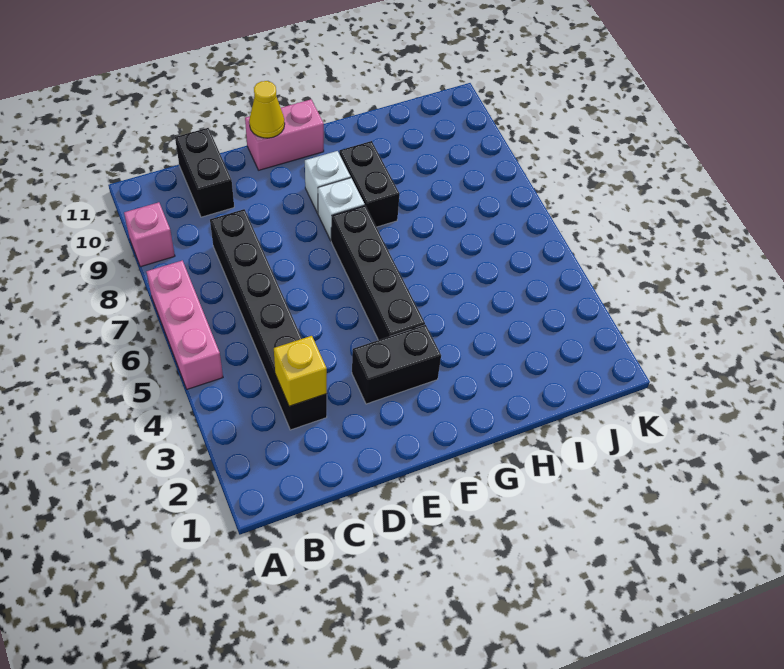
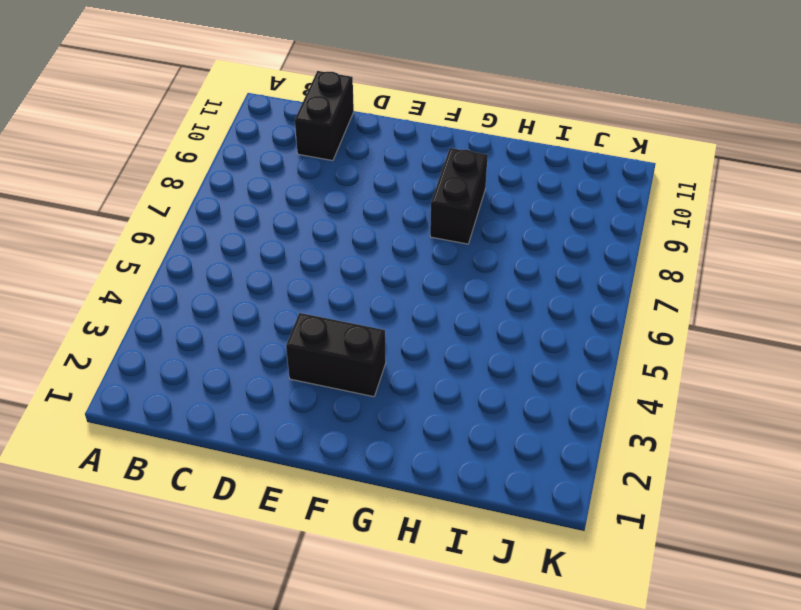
none -> pink 1x3 brick [146,260,223,389]
none -> pink 1x1 brick [124,202,175,267]
none -> black 1x6 brick [210,209,327,430]

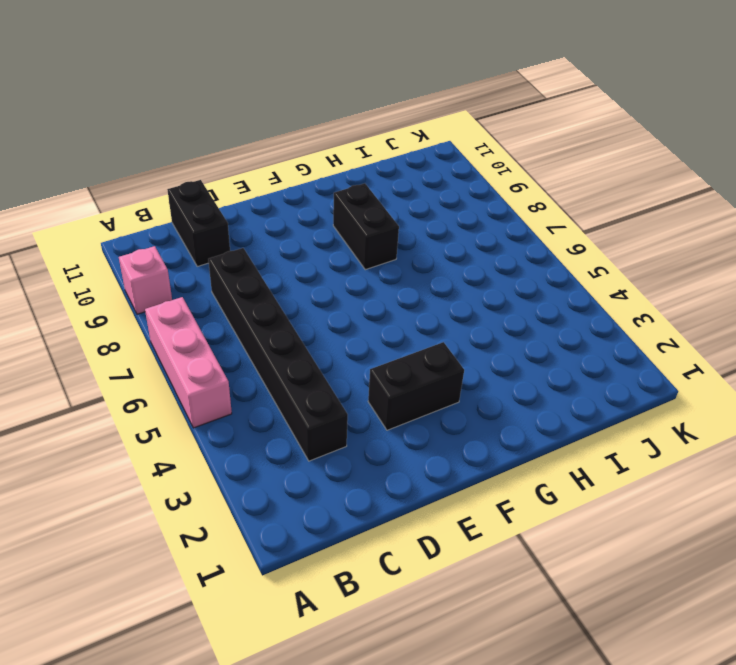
none -> pink 1x2 brick [245,99,324,170]
none -> black 1x4 brick [331,206,425,340]
none -> white 1x1 brick [318,178,365,240]

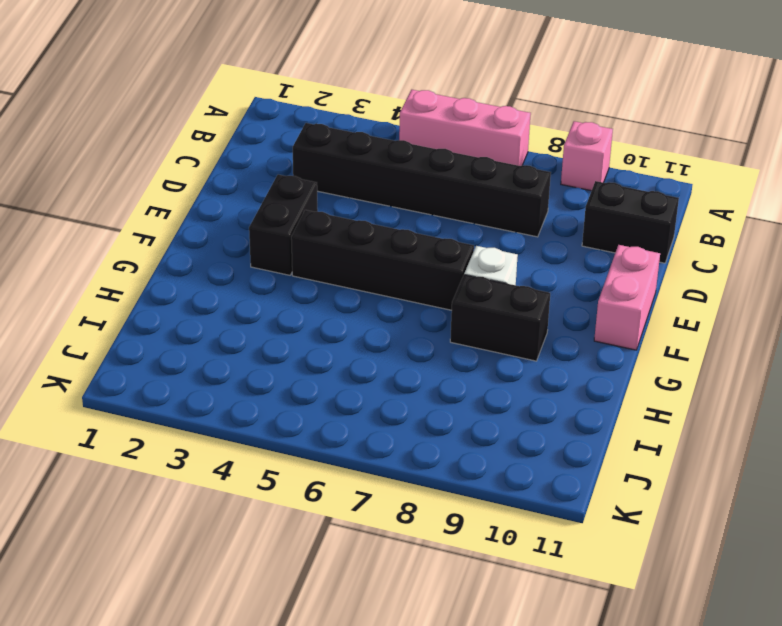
none -> white 1x1 brick [305,151,351,213]
none -> yellow 1x1 brick [274,336,327,406]
none -> yellow 1x1 cone [249,81,285,138]

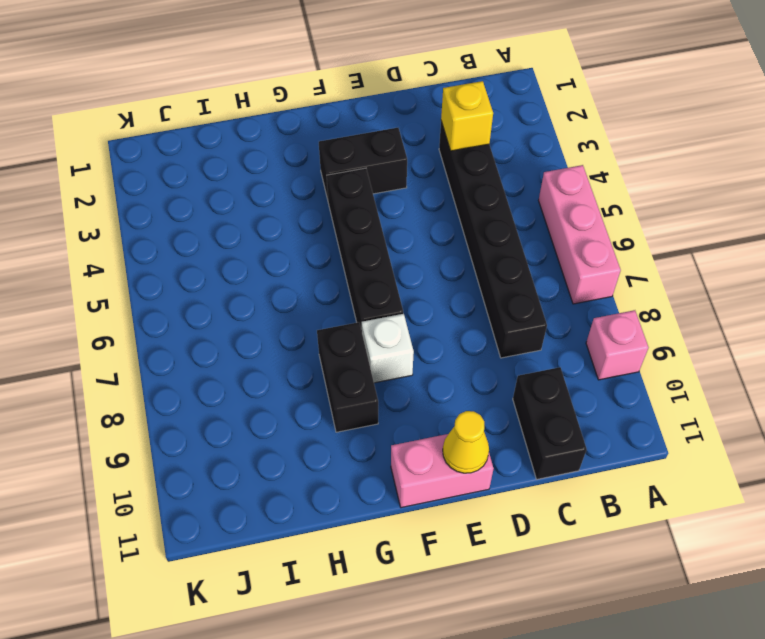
none -> white 1x1 brick [305,151,351,213]

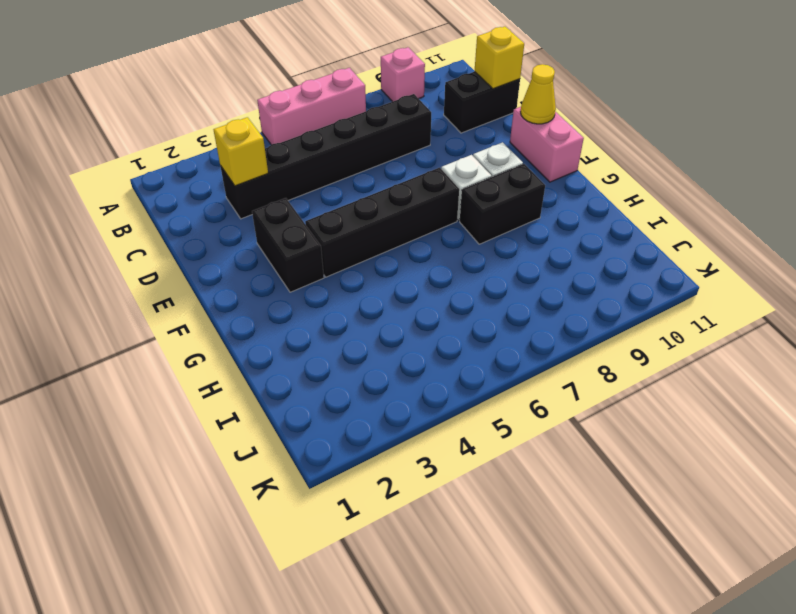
yellow 1x1 brick [475,27,524,89] -> none

